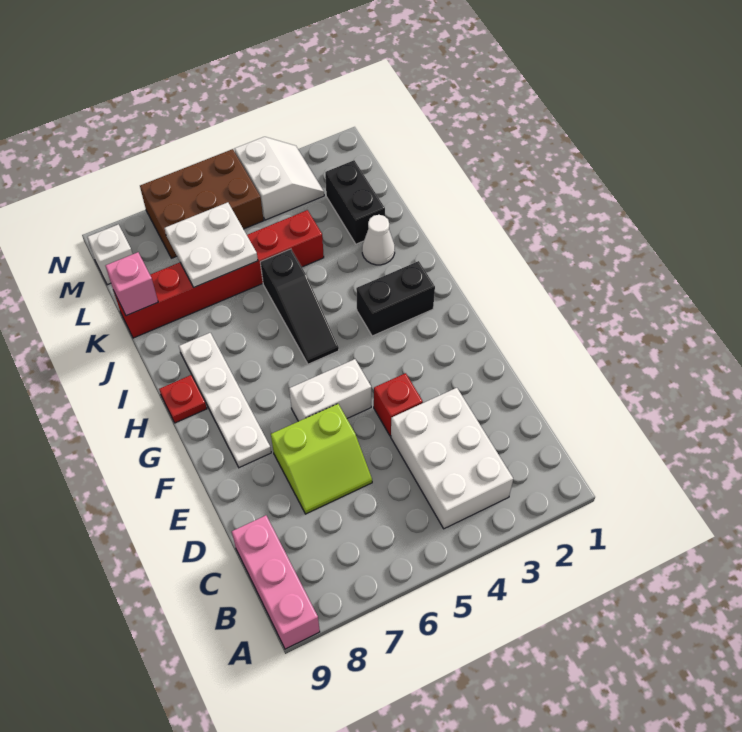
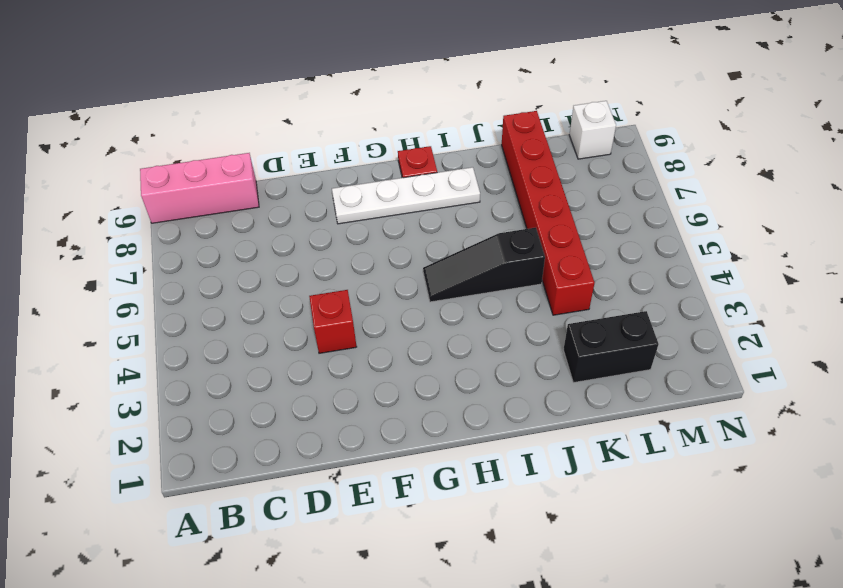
none -> white 2x3 brick [391,388,513,529]
none -> lime 2x2 slope [271,404,372,514]
none -> white 1x2 brick [289,359,371,421]

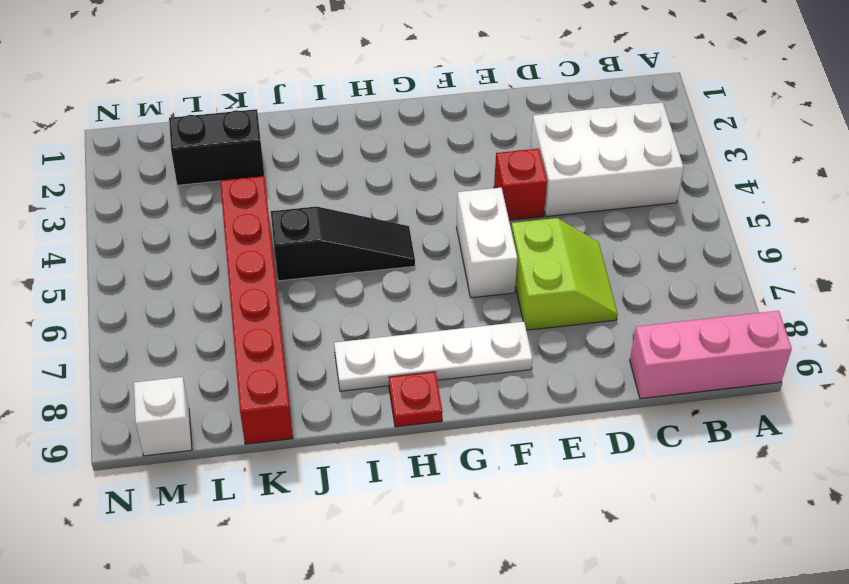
none -> black 1x2 brick [356,261,435,336]
none -> white 1x1 cone [362,215,395,265]
none -> white 2x2 slope [235,137,324,220]

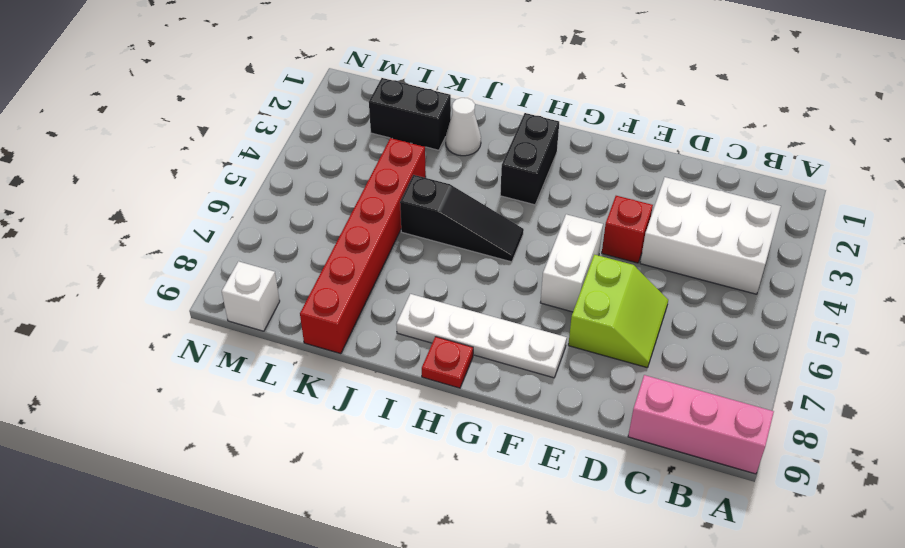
none -> white 2x2 slope [235,137,324,220]
none -> brown 2x3 brick [140,149,264,258]
none -> white 2x2 plate [165,202,258,287]

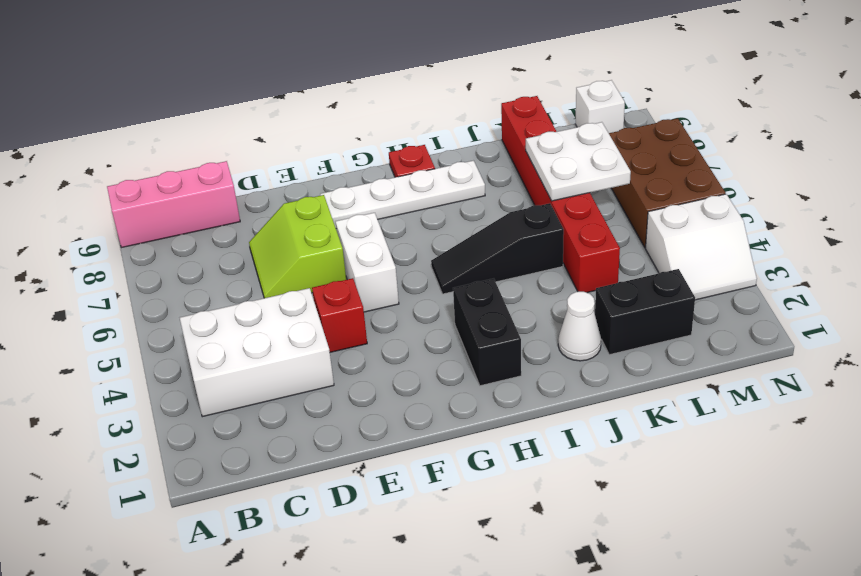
none -> pink 1x1 brick [106,252,158,316]

